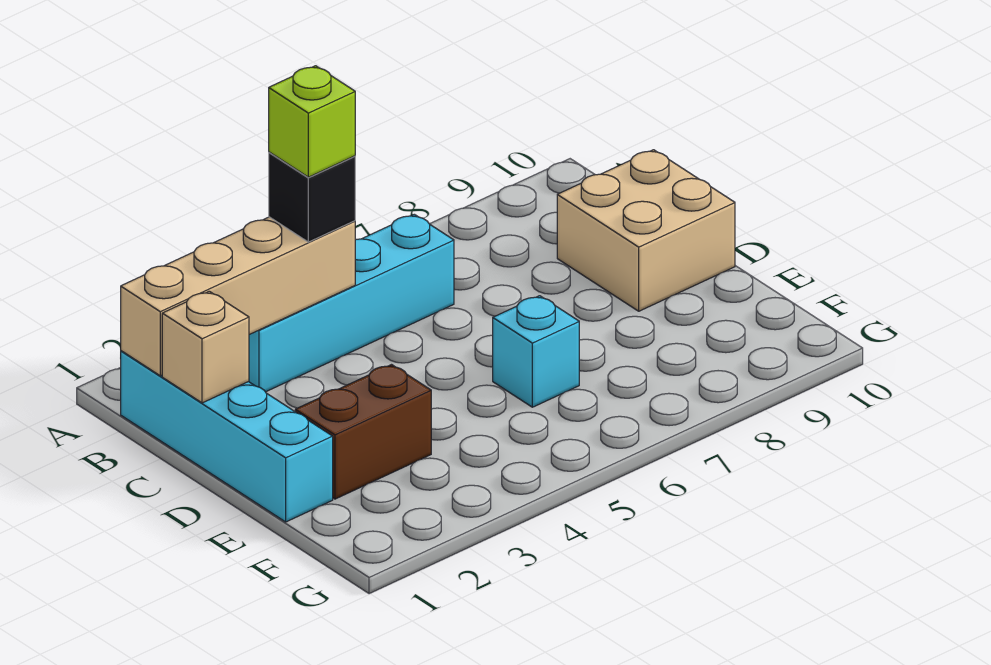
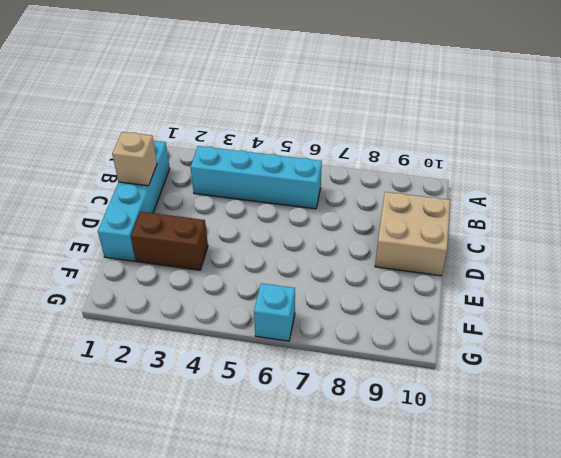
cyan 1x1 brick [254,283,295,341] -> cyan 1x1 brick moved to [493,296,579,407]
none -> tan 1x4 brick [121,217,355,376]
none -> black 1x1 brick [269,152,355,242]

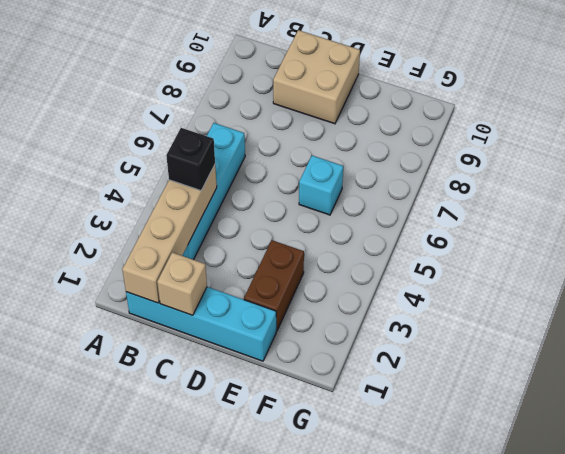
none -> lime 1x1 brick [269,66,355,177]

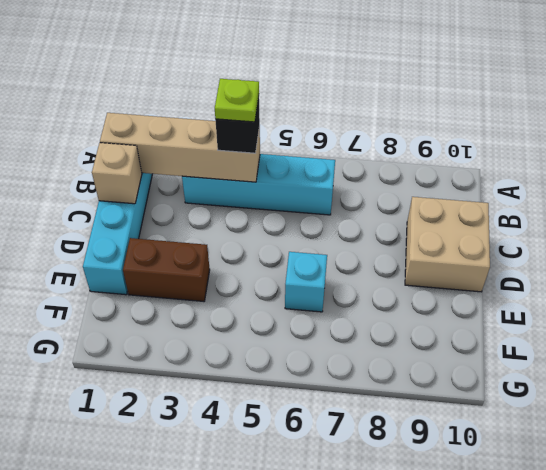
lime 1x1 plate [215,79,259,122] -> lime 1x1 brick [269,66,355,177]

